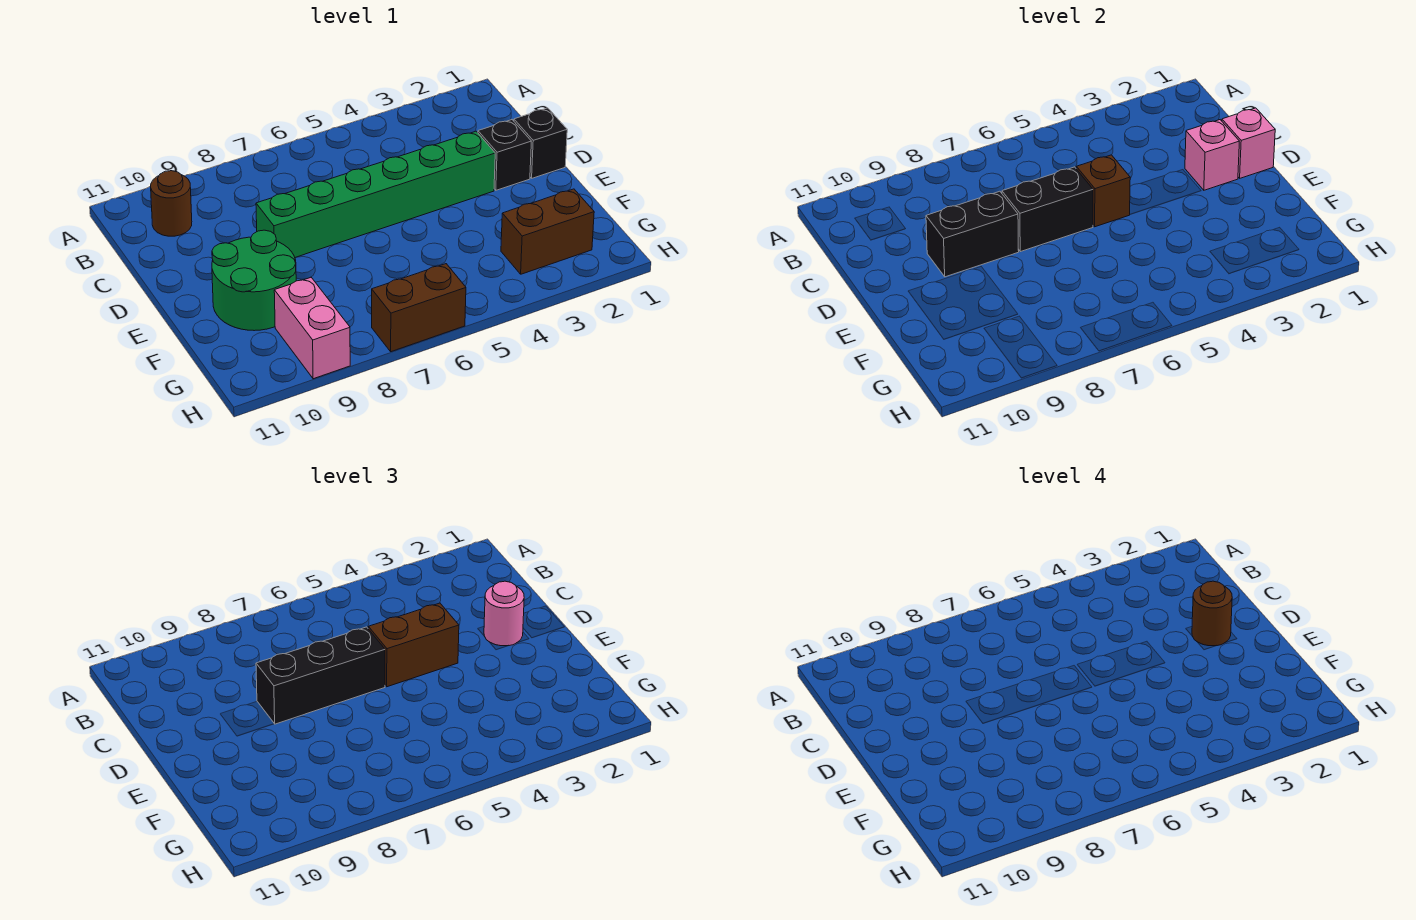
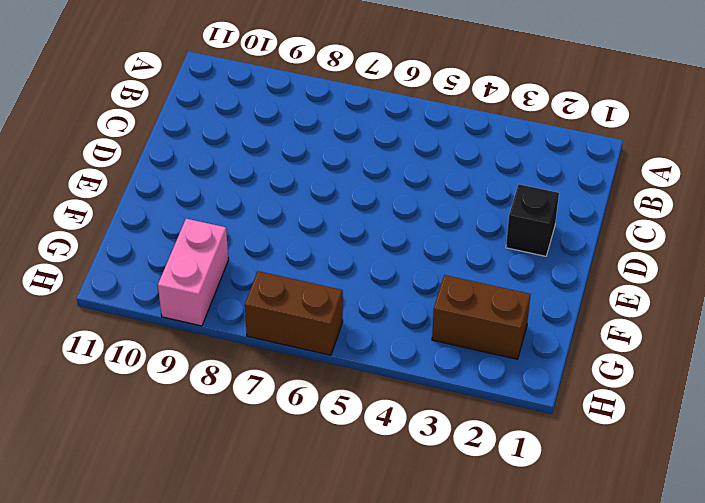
none -> brown 1x1 round brick [151,171,192,236]
none -> black 1x1 brick [514,108,567,178]
none -> green 1x6 brick [256,131,495,257]

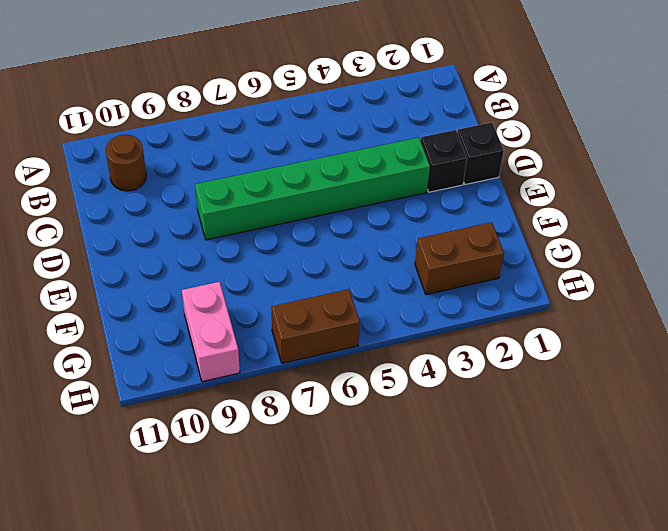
none -> green 2x2 round brick [212,230,296,331]
none -> pink 1x1 brick [1222,108,1275,178]
none -> pink 1x1 brick [1185,120,1239,190]

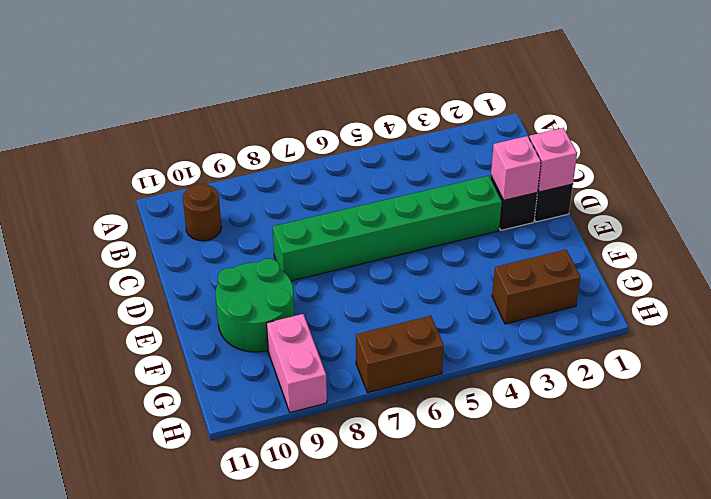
none -> brown 1x1 brick [1076,155,1130,227]
none -> black 1x2 brick [1002,167,1093,252]
none -> black 1x2 brick [926,191,1019,277]

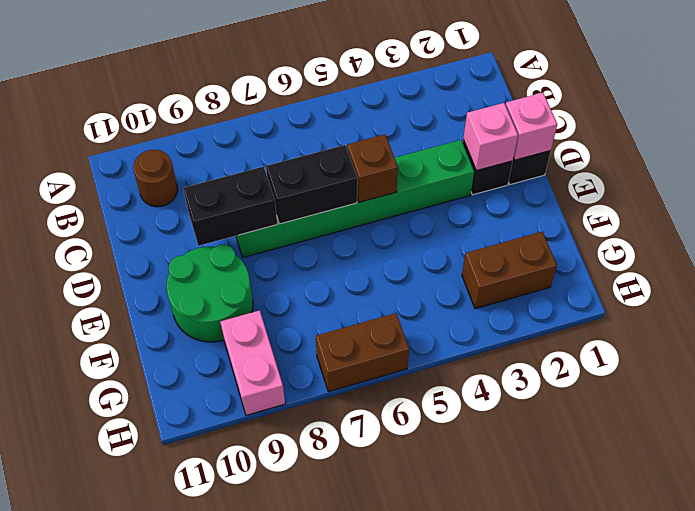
none -> pink 1x1 round brick [484,581,524,646]
none -> brown 1x2 brick [368,603,459,687]
none -> black 1x3 brick [256,627,385,724]

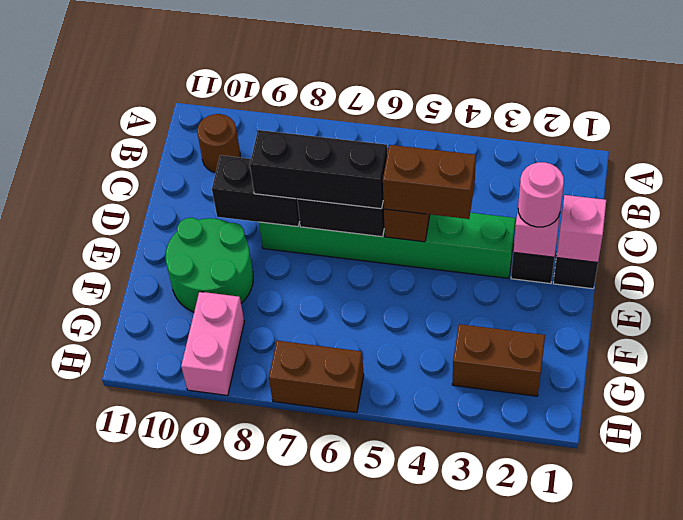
none -> brown 1x1 round brick [1192,581,1232,646]

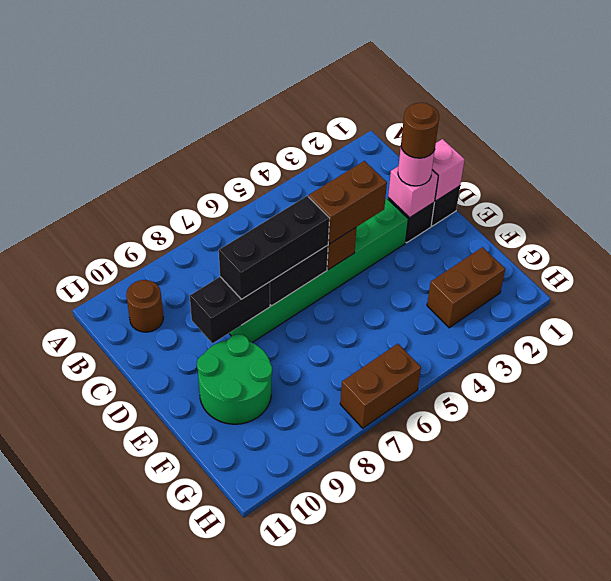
none -> pink 1x2 brick [274,277,350,379]

